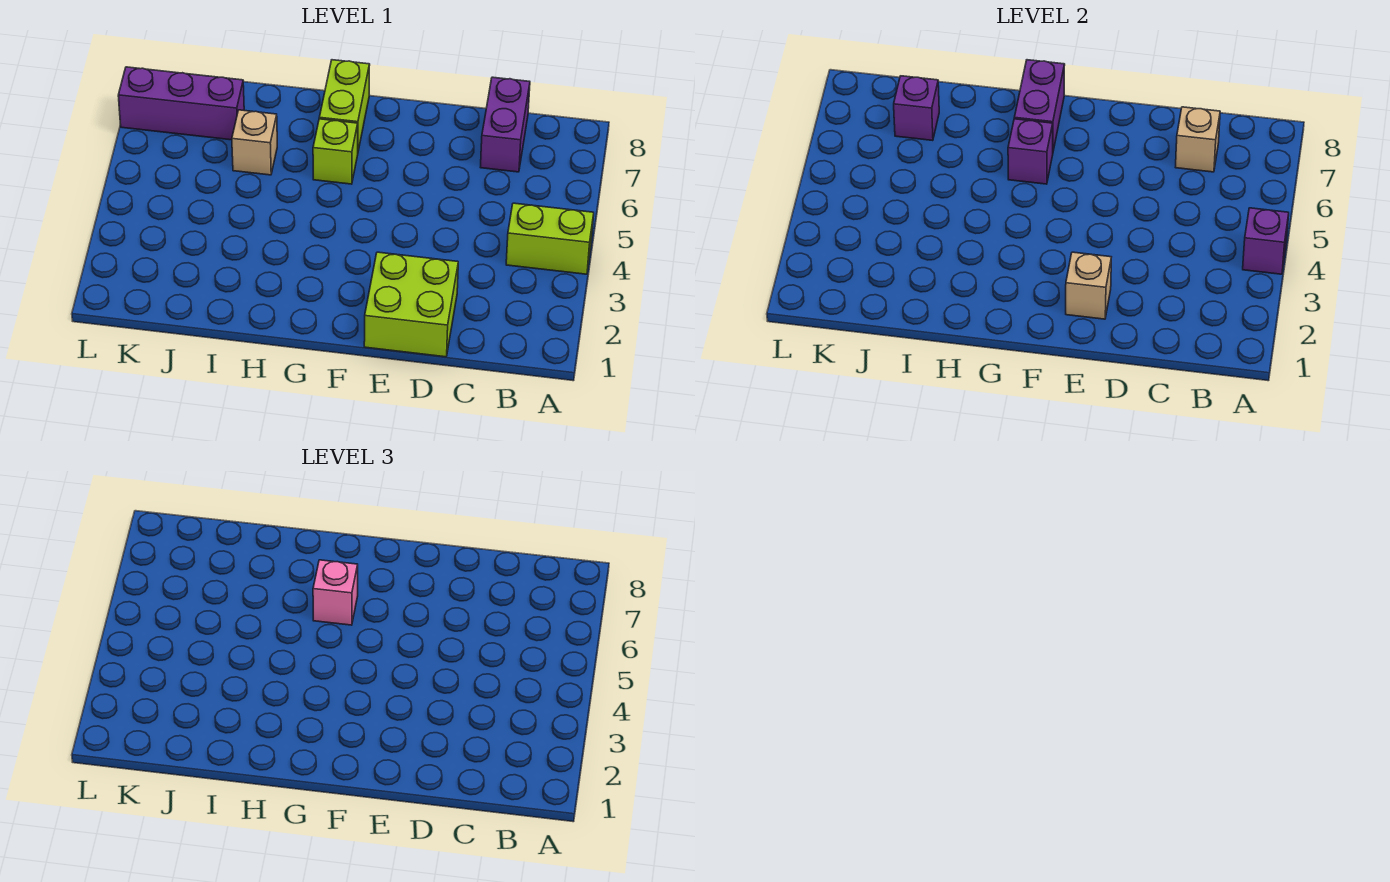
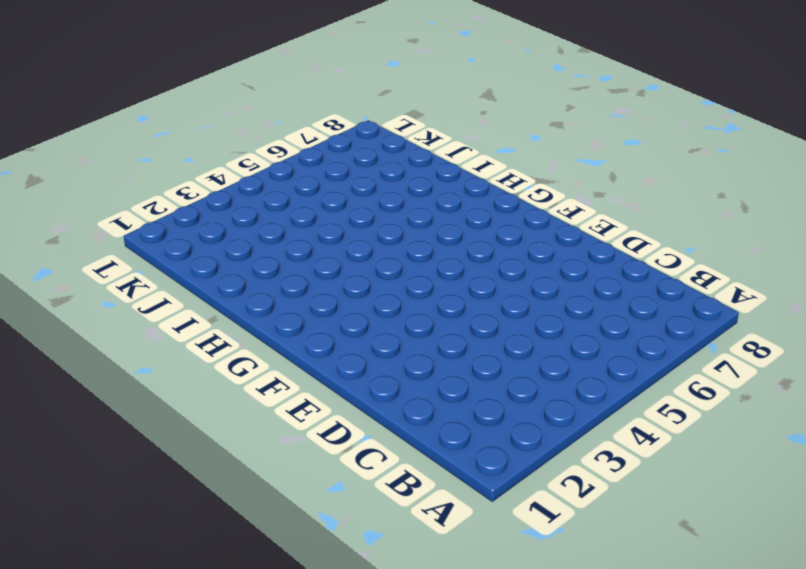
none -> lime 1x2 brick [506,203,594,274]
none -> purple 1x2 brick [480,77,530,172]
none -> lime 2x2 brick [364,252,458,357]

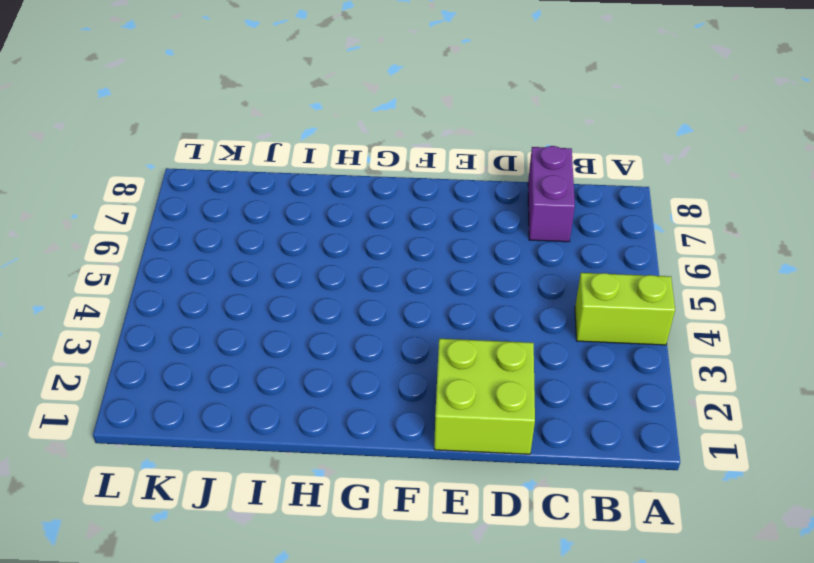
none -> lime 1x1 brick [313,119,358,184]
none -> lime 1x2 brick [319,60,370,151]
none -> tan 1x1 brick [232,110,277,175]

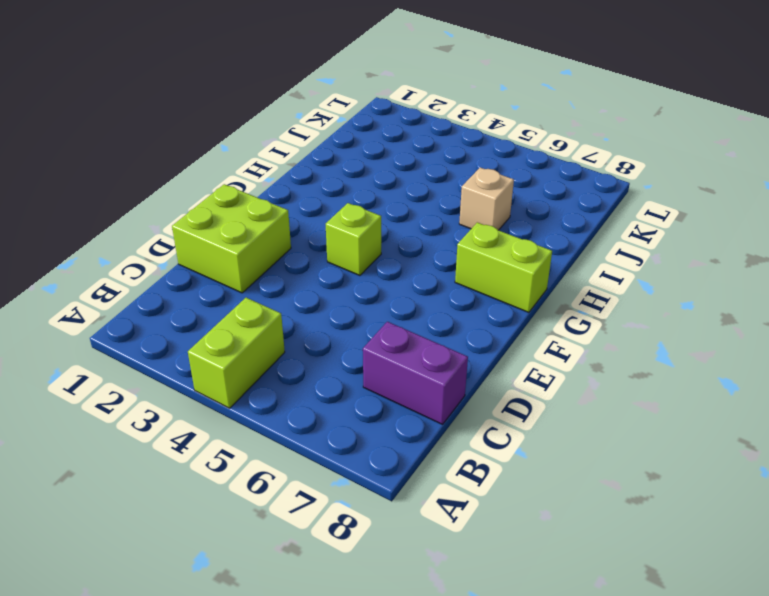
lime 1x1 brick [326,203,381,276] -> lime 1x1 brick moved to [313,119,358,184]
none -> purple 1x3 brick [118,67,244,140]
none -> purple 1x1 brick [1243,208,1289,274]
none -> tan 1x1 brick [1175,107,1220,172]

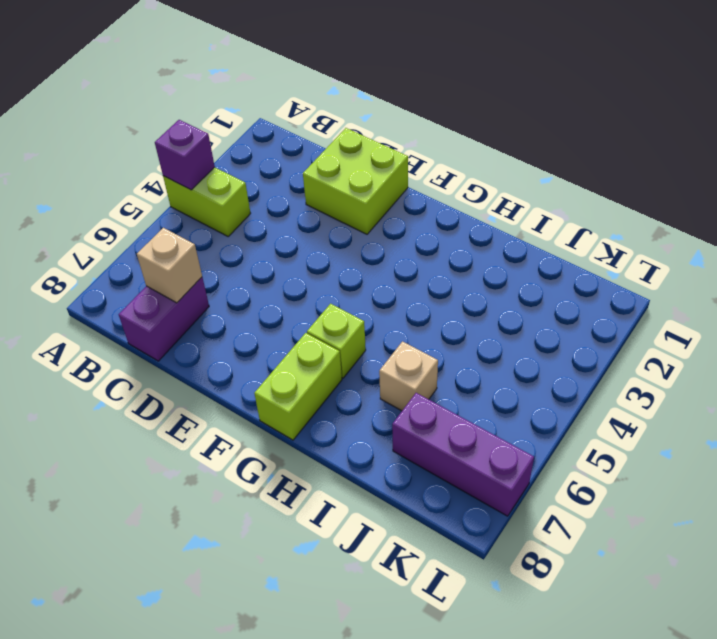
none -> tan 1x1 brick [1066,252,1111,319]
none -> purple 1x1 brick [1008,119,1053,184]
none -> purple 1x2 brick [1014,60,1065,151]

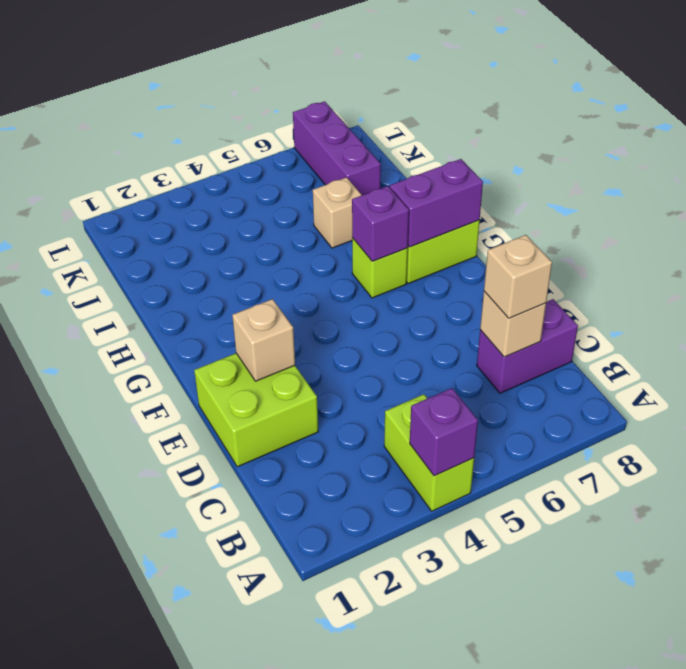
tan 1x1 brick [484,235,552,318] -> none
none -> purple 1x1 brick [894,76,939,141]
none -> pink 1x1 brick [313,560,358,625]

